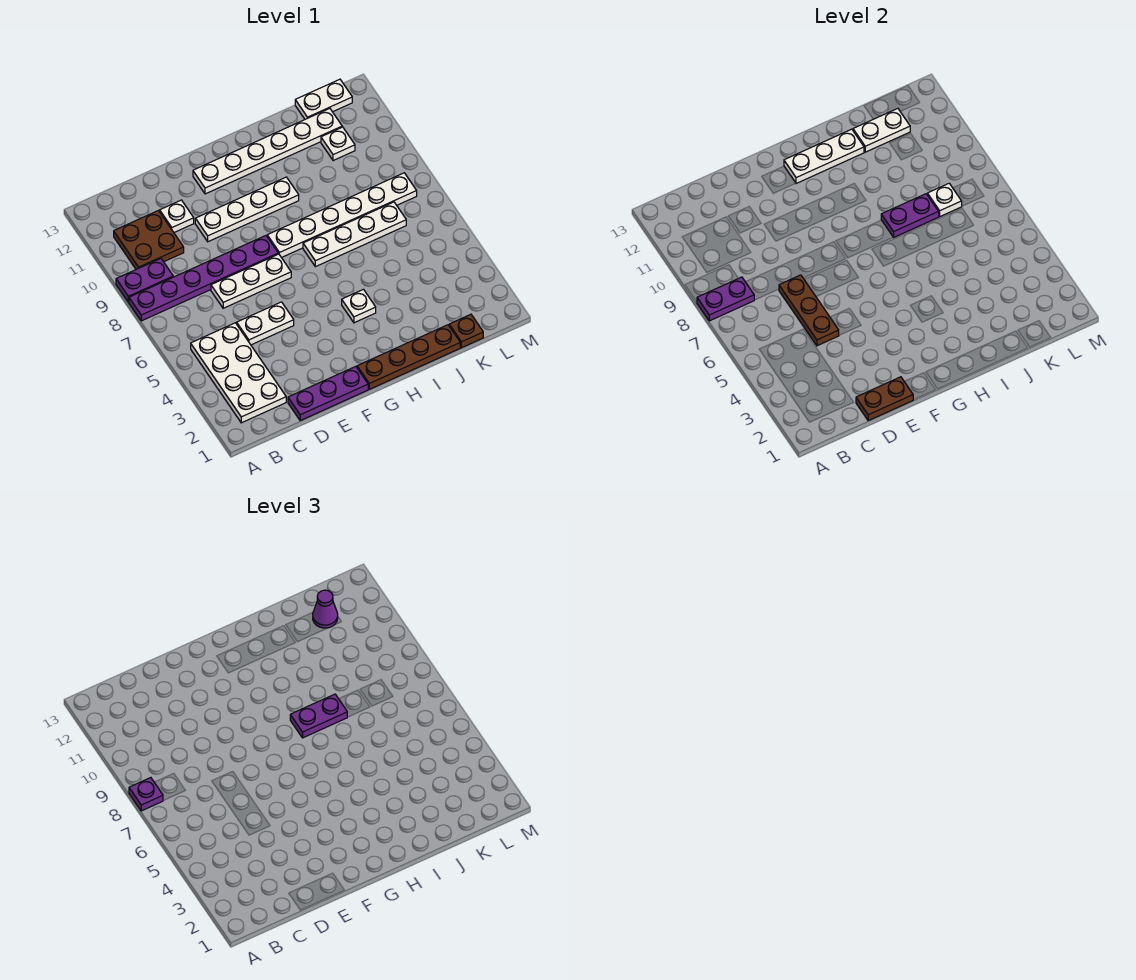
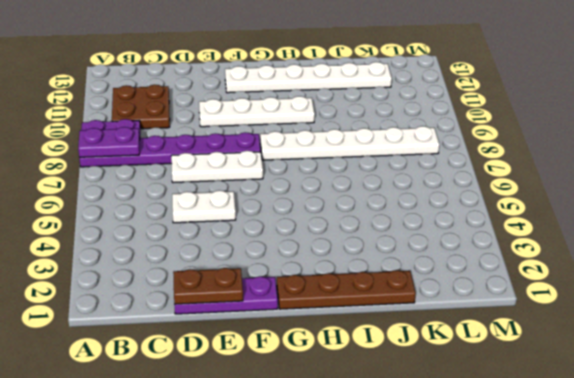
none -> white 2x4 plate [191,323,286,423]
none -> white 1x1 plate [160,200,194,232]
none -> white 1x1 plate [342,289,376,323]

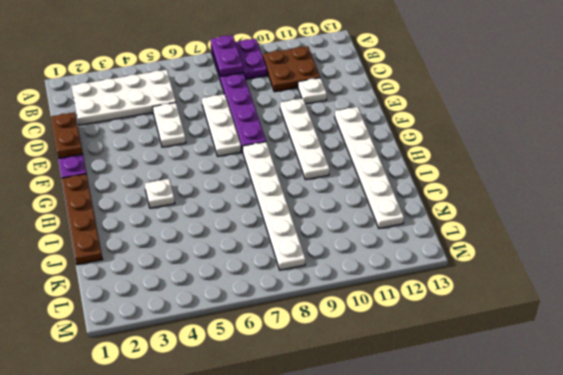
none -> white 1x4 plate [303,202,406,267]
none -> brown 1x1 plate [449,314,483,348]
none -> white 1x1 plate [321,127,355,161]

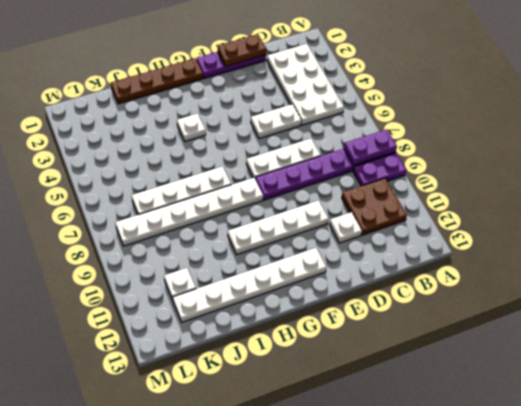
none -> brown 1x1 plate [449,314,483,348]
none -> white 1x2 plate [295,79,352,119]
none -> brown 1x3 plate [779,275,839,346]

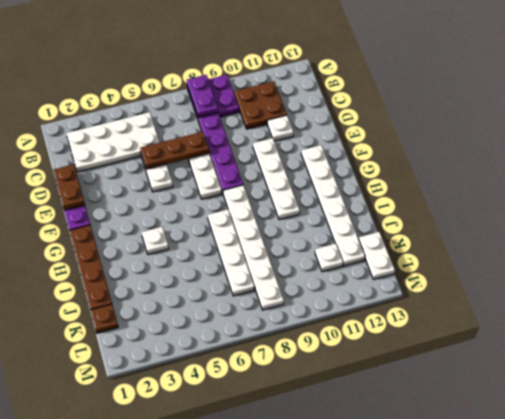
none -> white 1x3 plate [784,129,864,184]
none -> purple 1x2 plate [881,194,939,237]
none -> white 1x2 plate [853,108,910,152]

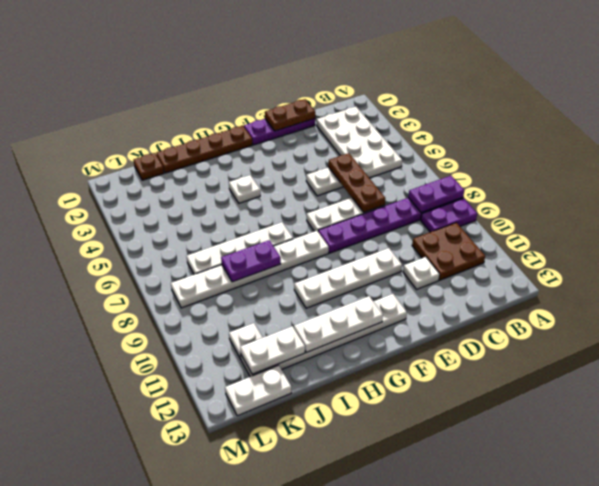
none -> white 1x1 plate [927,183,962,216]
none -> purple 1x1 plate [129,778,163,811]
none -> purple 1x2 plate [290,694,347,738]

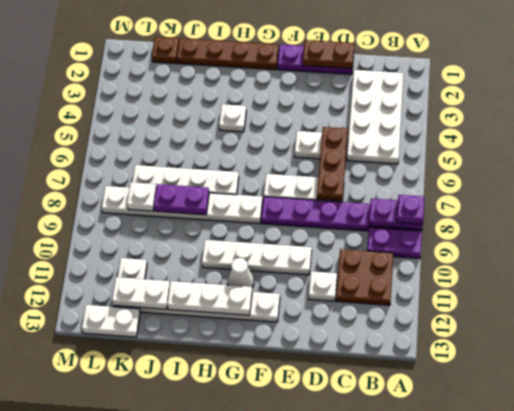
white 1x1 cone [228,258,254,288] -> none
none -> purple 1x2 plate [290,694,347,738]
none -> purple 1x1 cone [313,590,338,628]

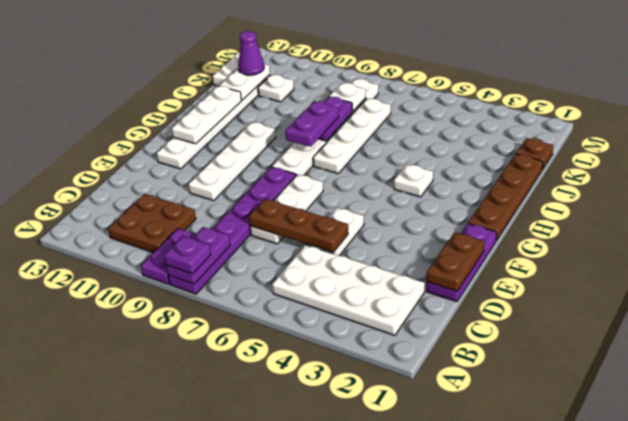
none -> white 1x1 plate [160,200,194,232]

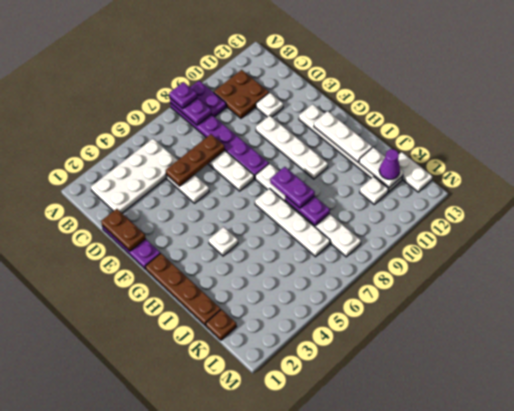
none -> white 1x1 plate [927,183,962,216]

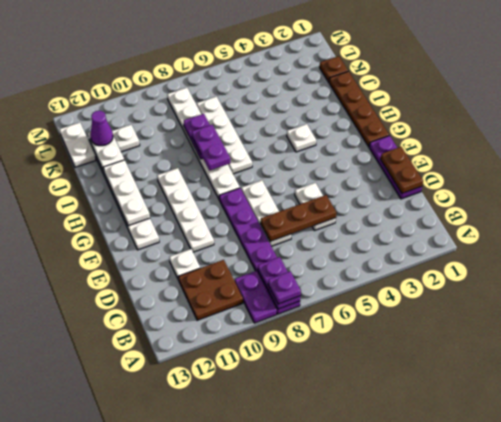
none -> white 2x4 plate [191,323,286,423]
none -> white 1x1 plate [927,183,962,216]

